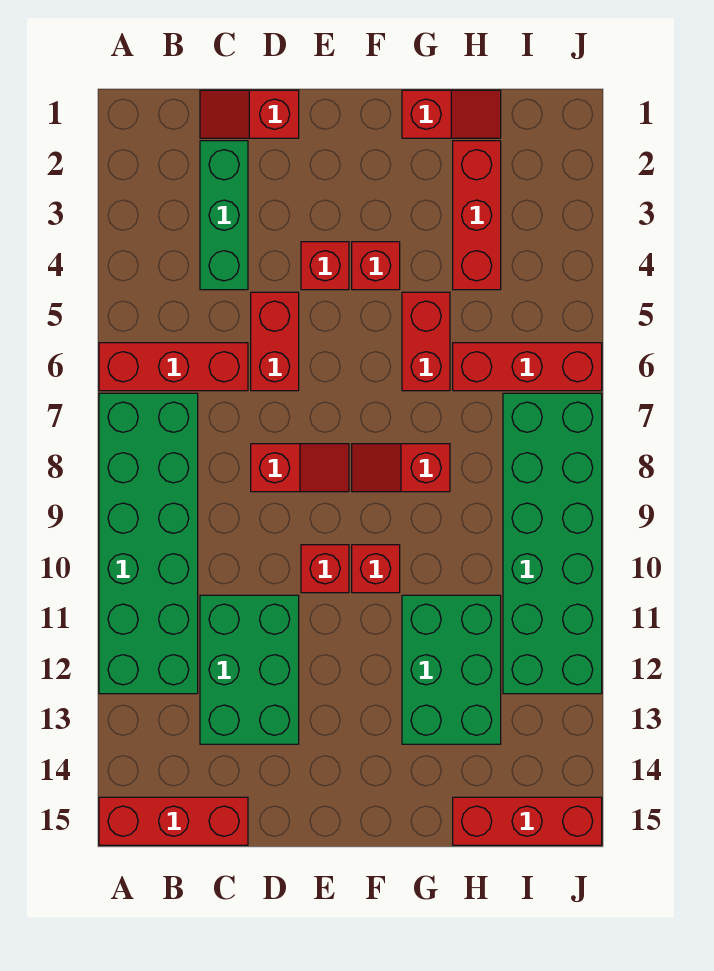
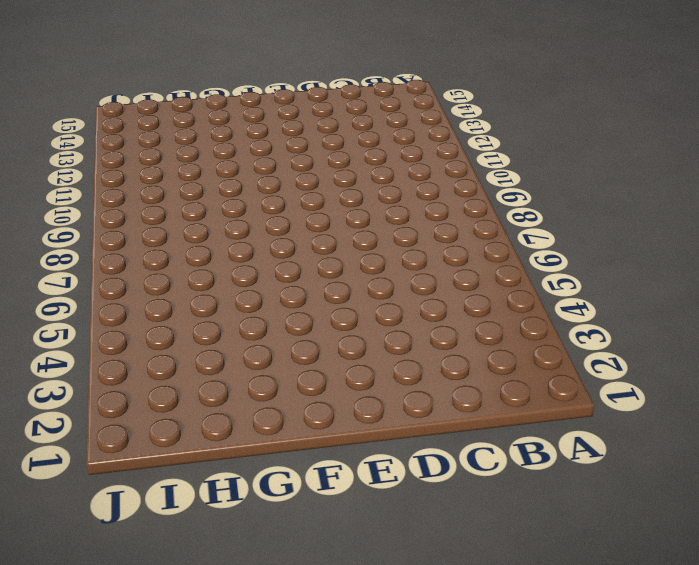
none -> red 1x3 brick [99,343,248,391]
none -> green 2x6 brick [99,393,198,694]
none -> red 1x3 brick [99,797,248,845]

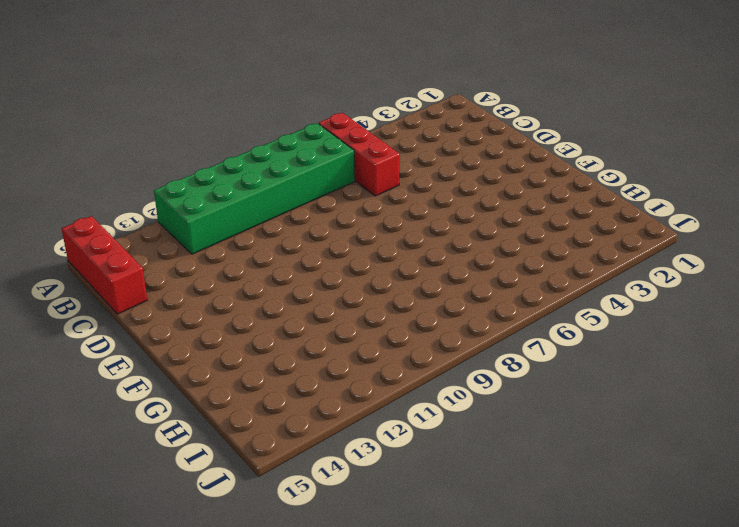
none -> red 1x2 slope [200,90,299,138]
none -> green 1x3 brick [200,141,248,290]
none -> green 2x3 brick [200,595,299,744]

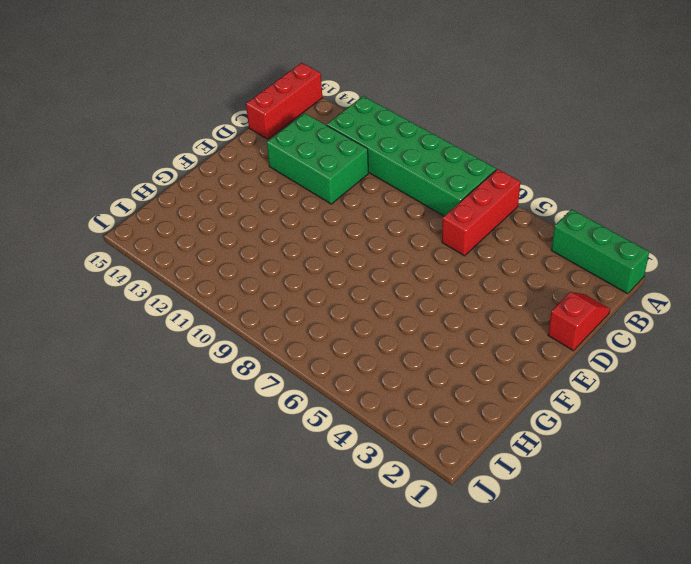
green 1x3 brick [551,209,649,294] -> green 1x3 brick moved to [200,141,248,290]
none -> red 1x2 brick [251,292,299,391]
none -> red 1x2 slope [251,444,349,492]
none -> red 1x1 brick [301,242,349,290]

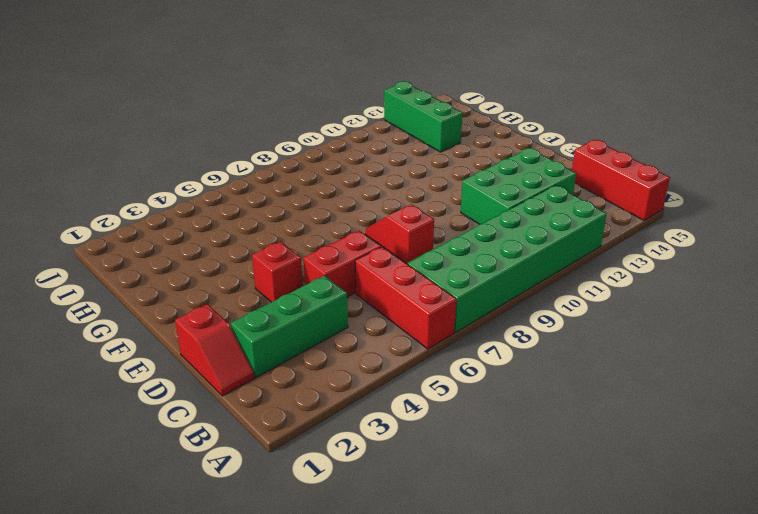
green 1x3 brick [384,81,462,152] -> green 2x3 brick [402,595,501,744]
none -> red 1x1 brick [301,545,349,593]
none -> red 1x1 brick [352,242,400,290]
none -> red 1x2 slope [352,444,450,492]

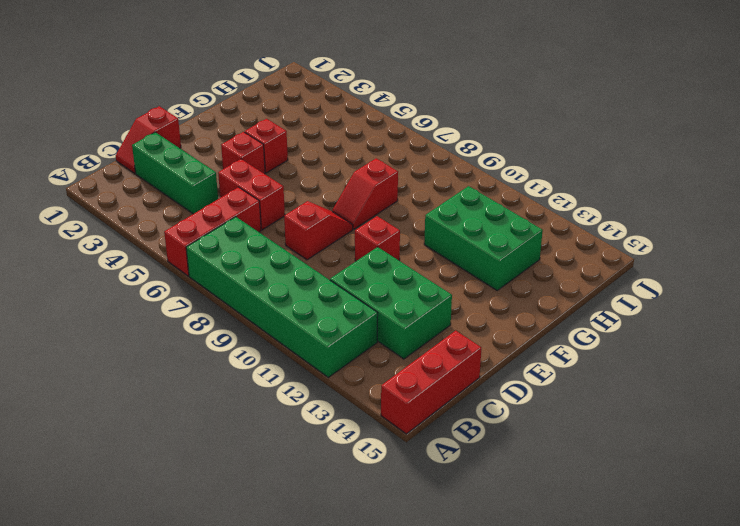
none -> red 1x1 brick [352,545,400,593]
none -> red 1x2 slope [402,90,501,138]
none -> red 1x2 brick [402,292,450,391]

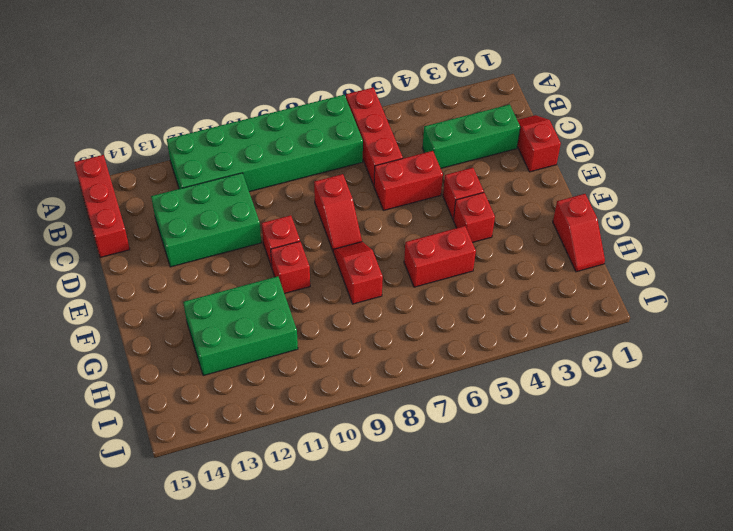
none -> red 1x3 brick [453,141,501,290]
none -> red 1x3 brick [453,343,602,391]
none -> red 1x3 brick [453,797,602,845]

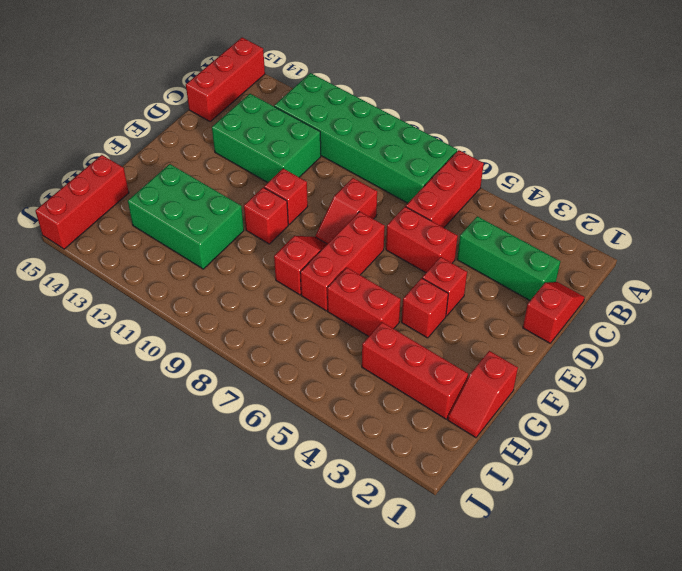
red 1x3 brick [300,211,385,311] -> red 1x3 brick moved to [453,343,602,391]
none -> green 2x6 brick [503,393,602,694]

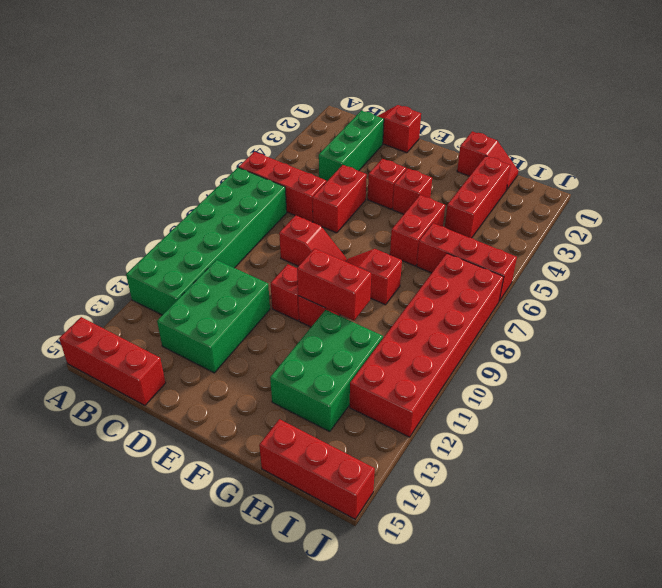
red 1x2 brick [297,248,371,321] -> none
red 2x6 brick [350,253,504,437] -> green 2x6 brick [503,393,602,694]

